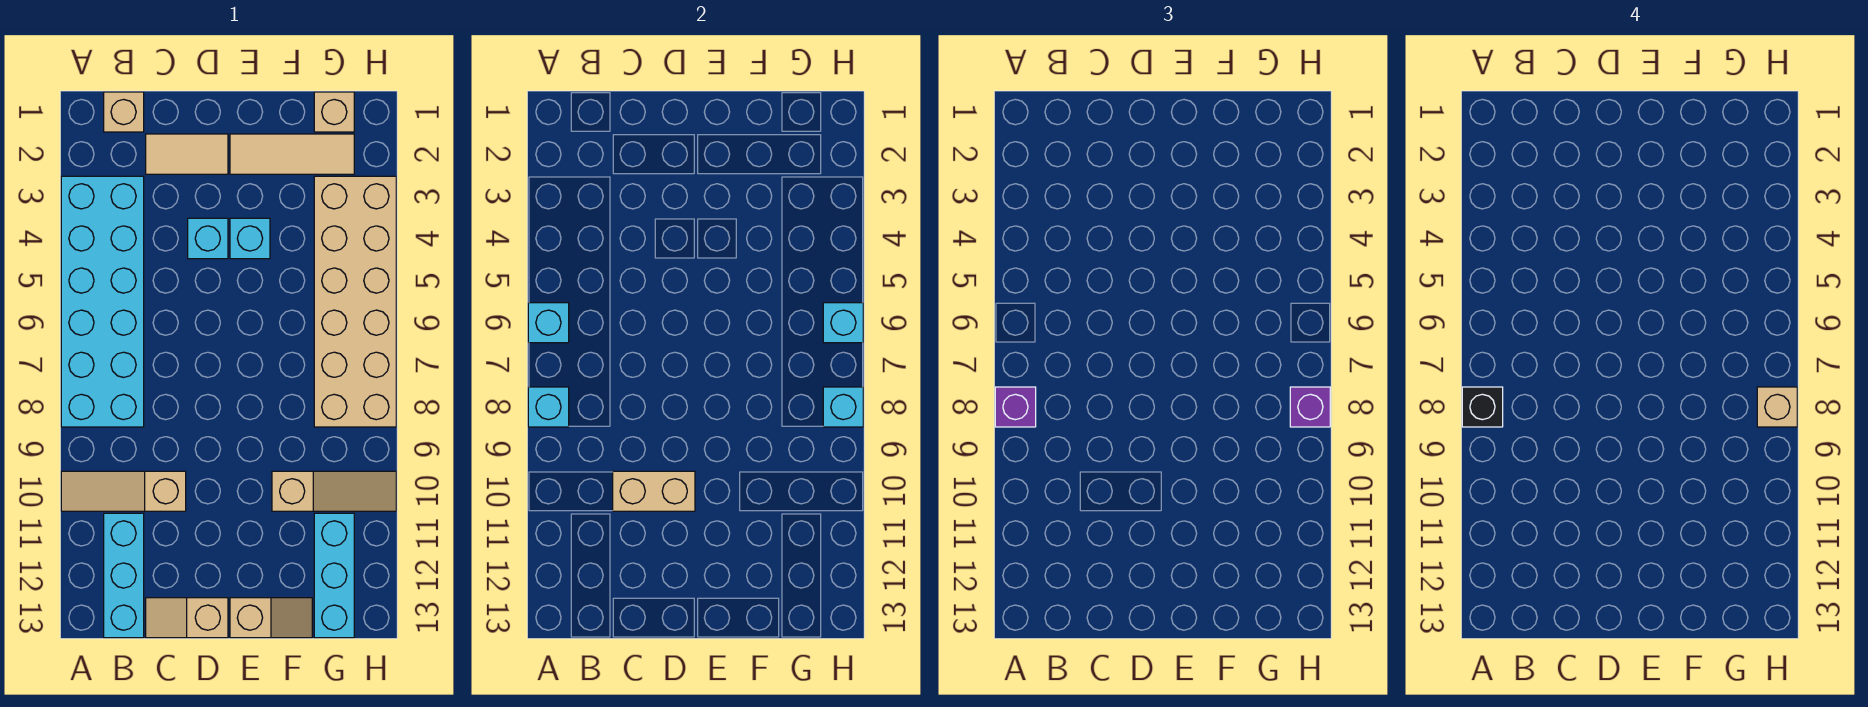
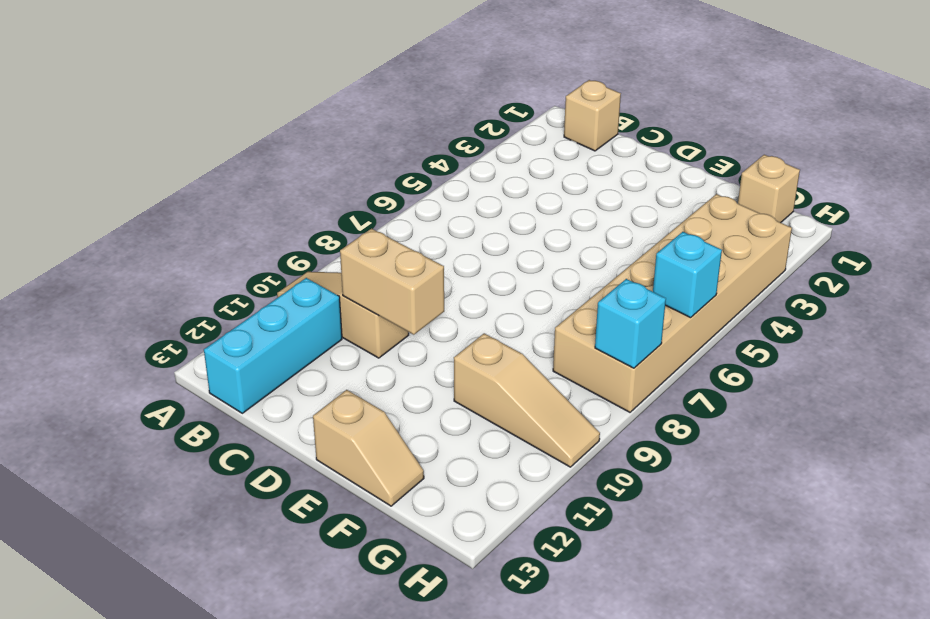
none -> cyan 2x6 brick [61,176,144,427]
none -> tan 1x2 tile [146,134,228,174]
none -> tan 1x2 slope [146,598,228,638]

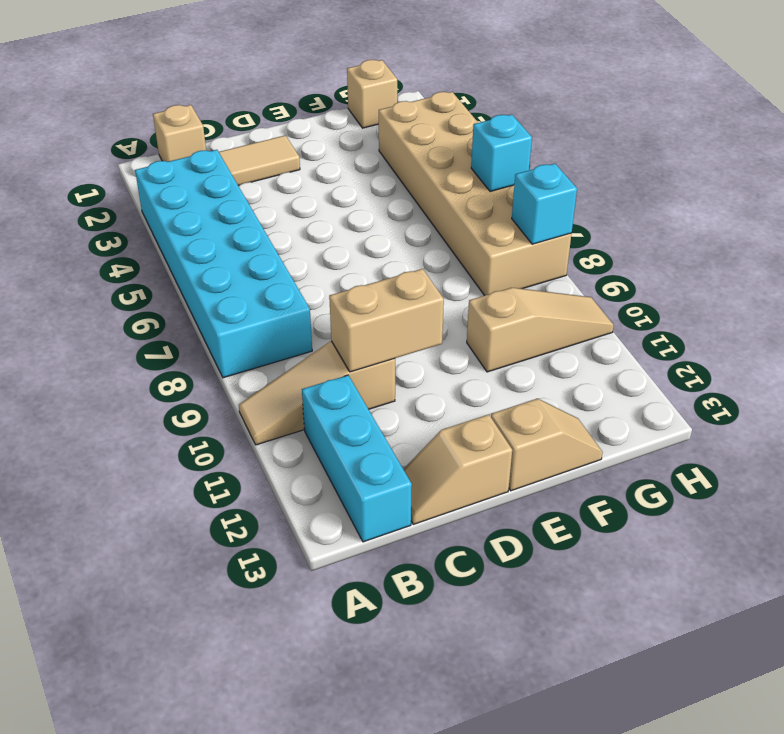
none -> cyan 1x1 brick [188,218,228,259]
none -> tan 1x3 tile [230,134,354,174]
none -> cyan 1x1 brick [230,218,270,259]

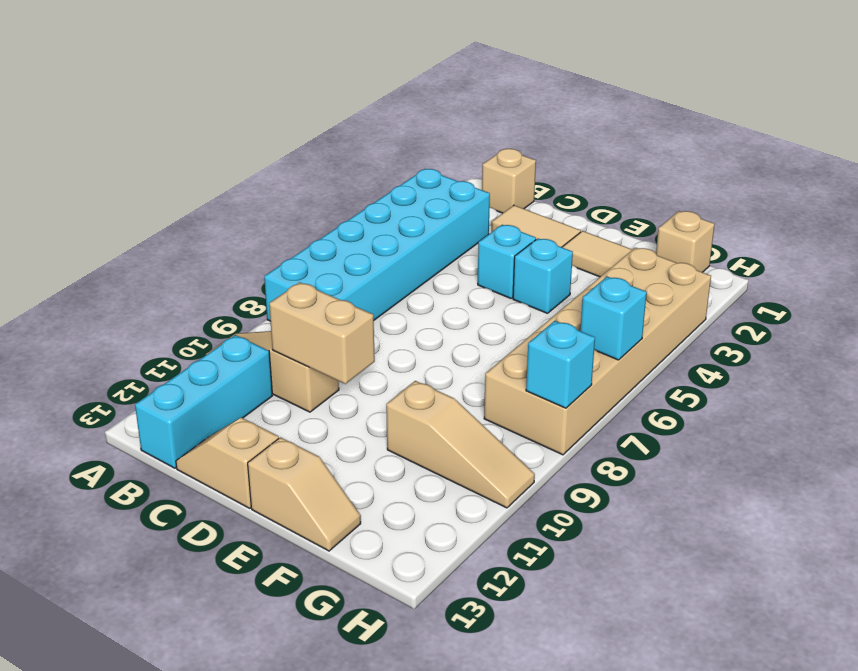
none -> cyan 1x3 brick [314,513,354,638]
none -> cyan 1x1 brick [528,303,569,343]
none -> cyan 1x1 brick [528,387,569,427]

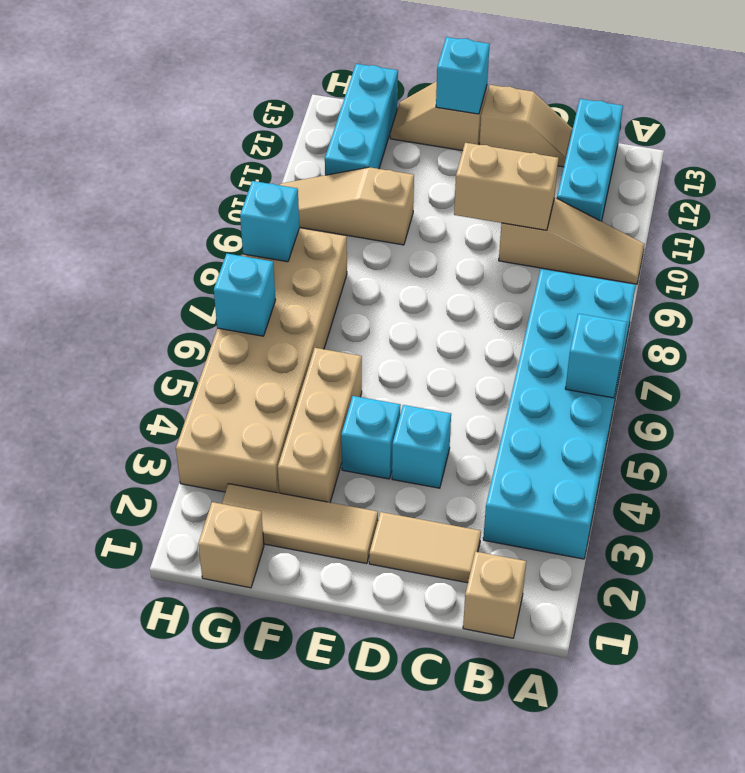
cyan 1x1 brick [436,37,490,114] -> cyan 1x1 brick moved to [528,387,569,427]
tan 1x3 brick [278,348,362,502] -> none
none -> purple 1x1 brick [995,387,1036,427]
none -> purple 1x1 brick [1290,387,1330,427]
none -> black 1x1 brick [1462,387,1503,427]

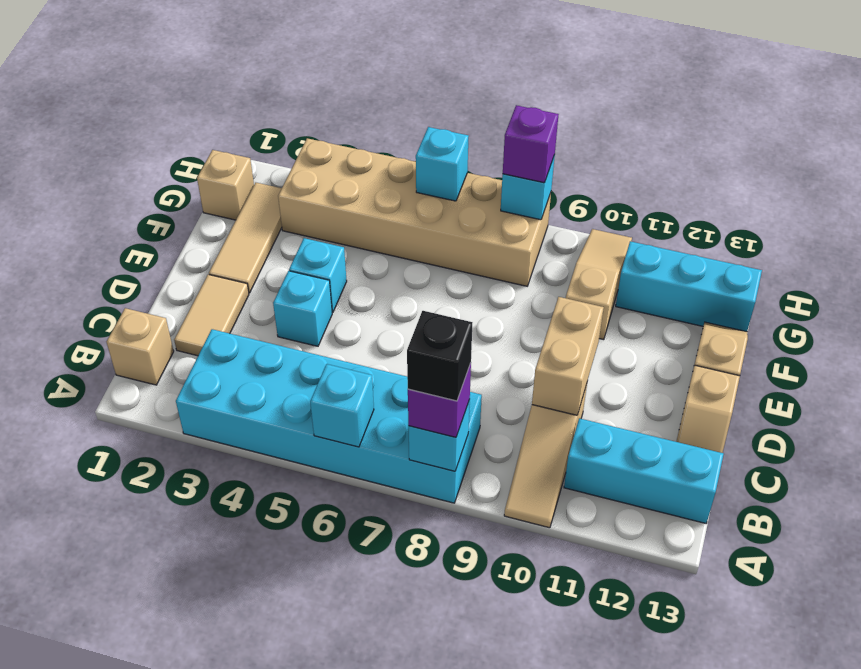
none -> tan 1x1 brick [1757,387,1797,427]

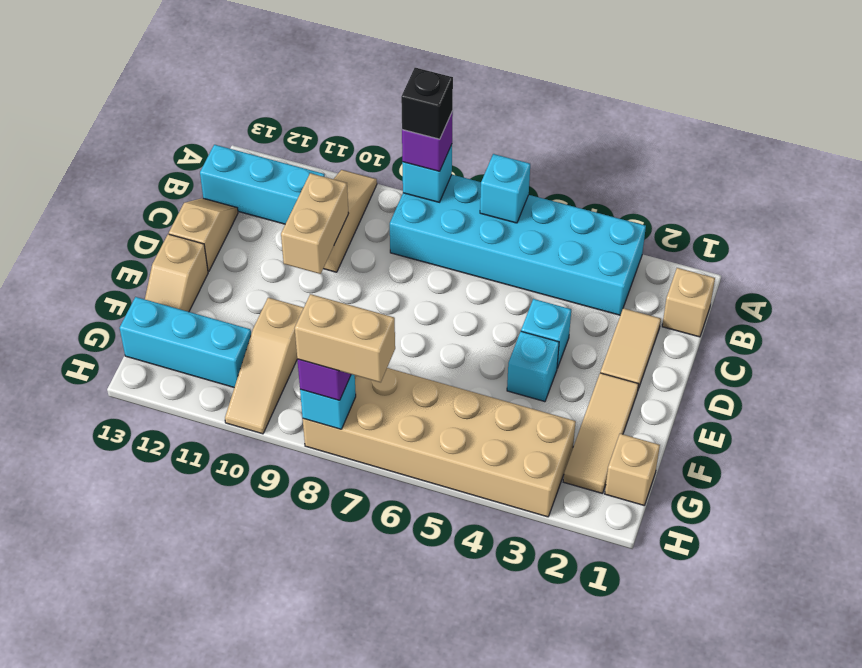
tan 1x2 brick [295,294,395,382] -> tan 1x1 brick [1757,387,1797,427]
none -> cyan 1x1 brick [823,303,863,343]

